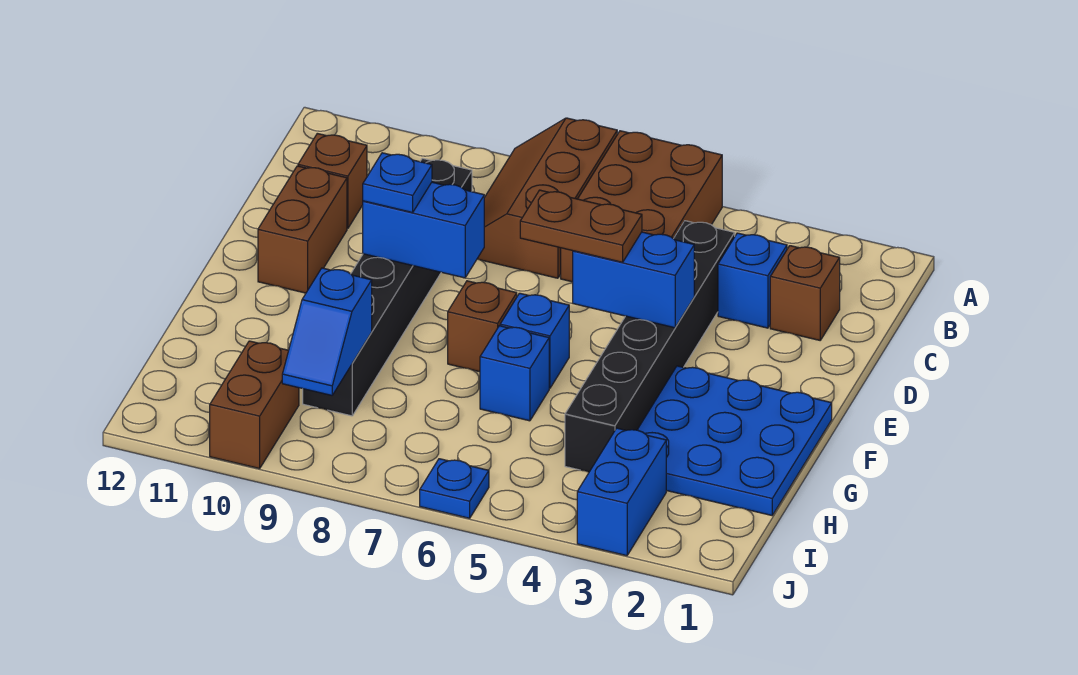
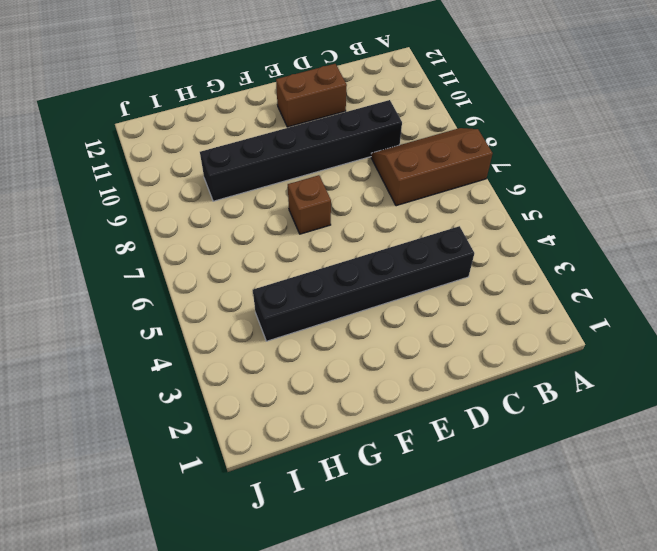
none -> brown 2x3 brick [561,131,722,282]
none -> brown 1x1 brick [770,246,840,340]
none -> blue 1x1 brick [718,233,787,328]

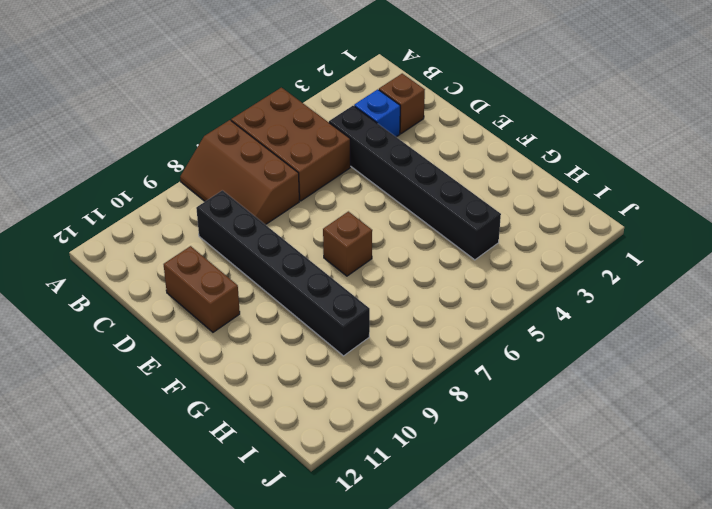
none -> brown 1x1 brick [298,133,367,228]
none -> blue 3x3 plate [637,366,832,515]
none -> blue 1x1 brick [500,293,569,388]

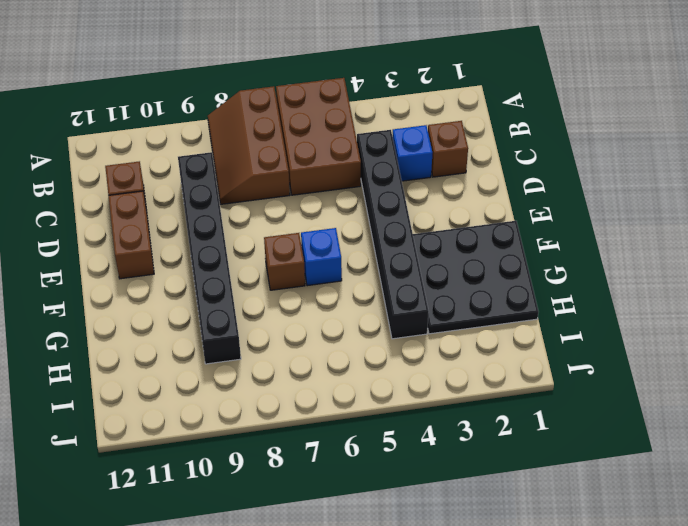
black 3x3 plate [413,221,538,334] -> blue 3x3 plate [637,366,832,515]
none -> blue 1x1 brick [480,326,549,421]
none -> blue 1x2 brick [577,428,666,556]
none -> brown 1x2 brick [210,341,299,469]

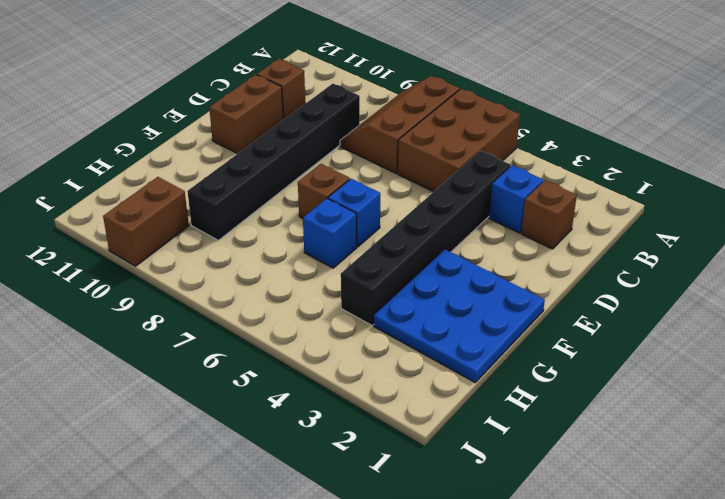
none -> blue 1x2 brick [577,428,666,556]
none -> blue 1x1 plate [420,459,489,518]
none -> blue 1x2 brick [573,232,694,328]

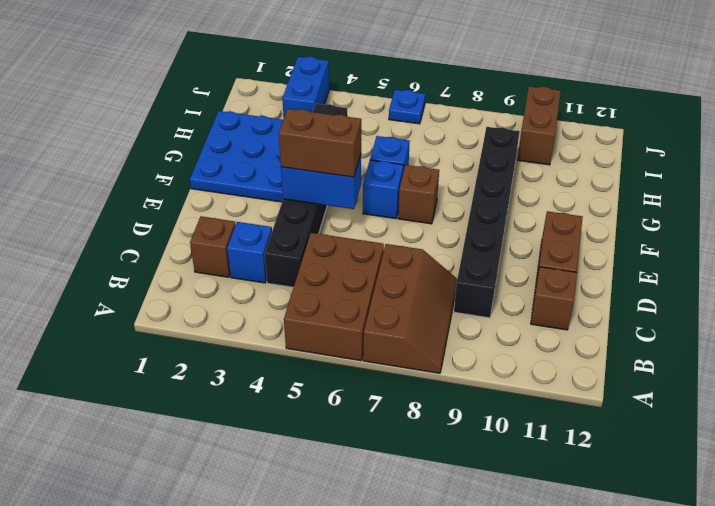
brown 1x2 brick [279,109,361,177] -> brown 1x2 plate [520,190,642,262]
none -> blue 1x2 brick [363,182,484,278]
none -> blue 1x2 slope [282,268,372,395]
none -> blue 1x1 plate [363,153,432,212]

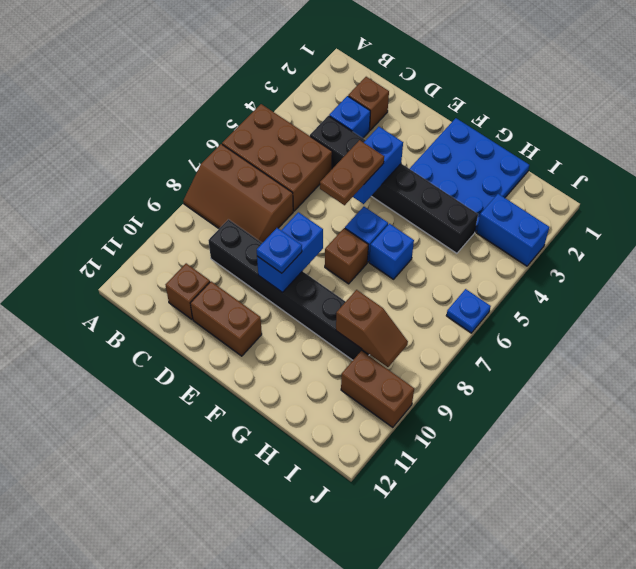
brown 1x2 slope [336,290,408,367] -> blue 1x2 slope [282,268,372,395]

